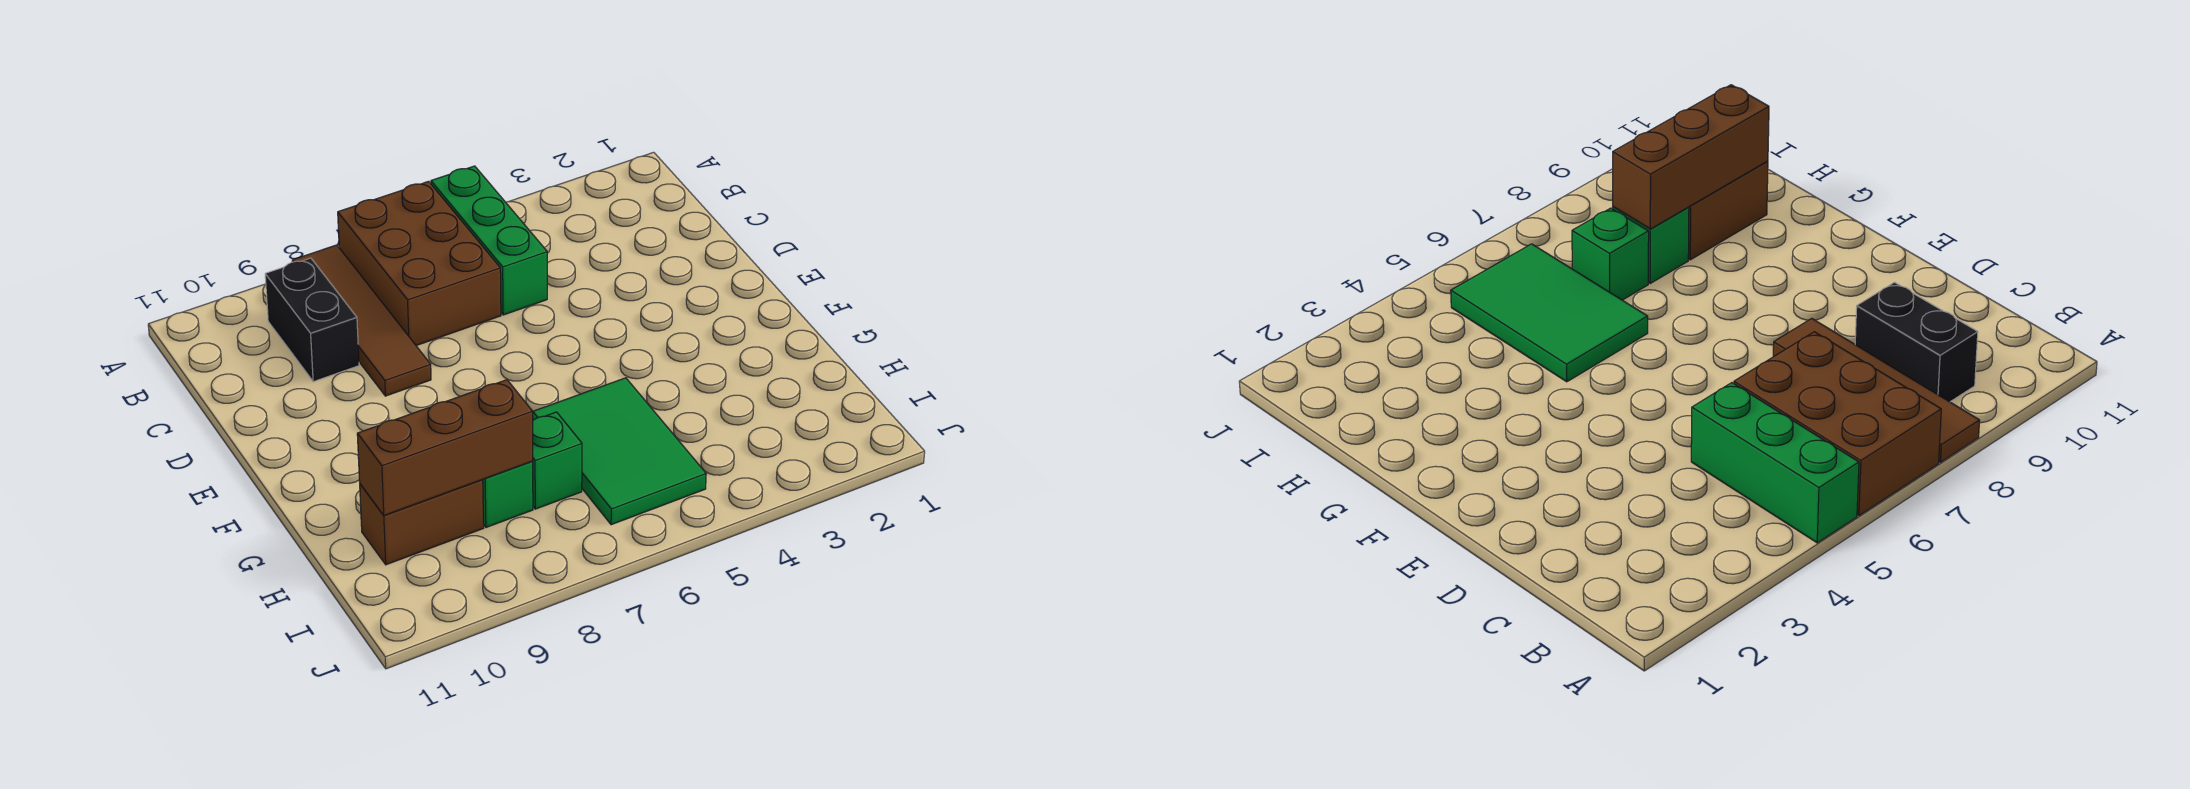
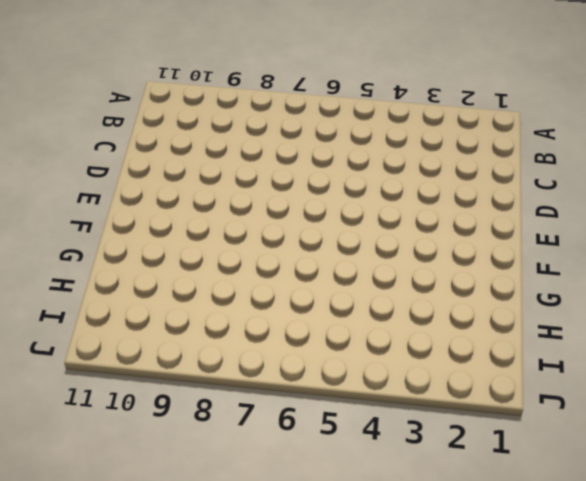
none -> green 1x3 brick [431,166,547,315]
none -> brown 2x3 brick [338,181,501,346]

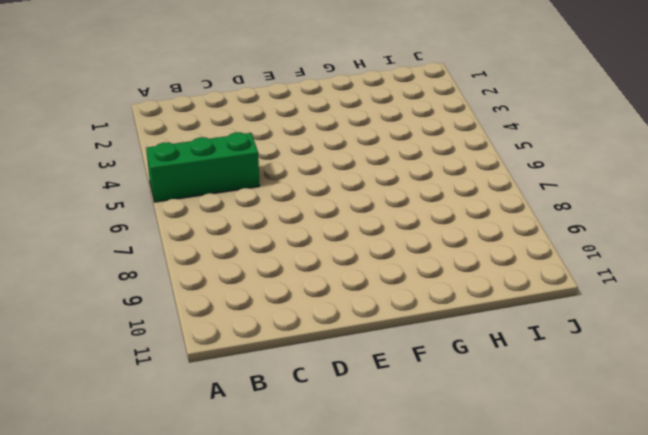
none -> brown 2x3 brick [338,181,501,346]
none -> brown 1x4 tile [292,245,431,396]

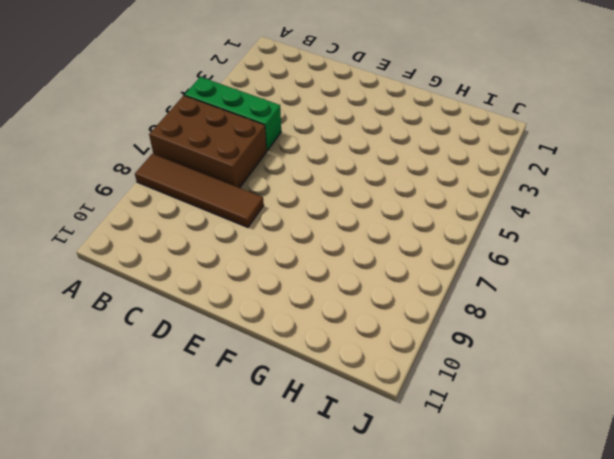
none -> black 1x2 brick [265,258,359,382]
none -> green 2x3 tile [533,378,706,525]

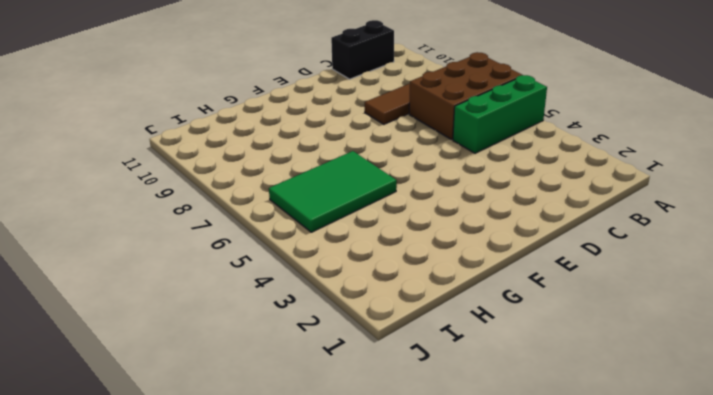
black 1x2 brick [331,20,394,79] -> black 1x2 brick moved to [265,258,359,382]
none -> green 1x1 brick [532,412,582,509]
none -> green 1x1 brick [483,461,533,527]

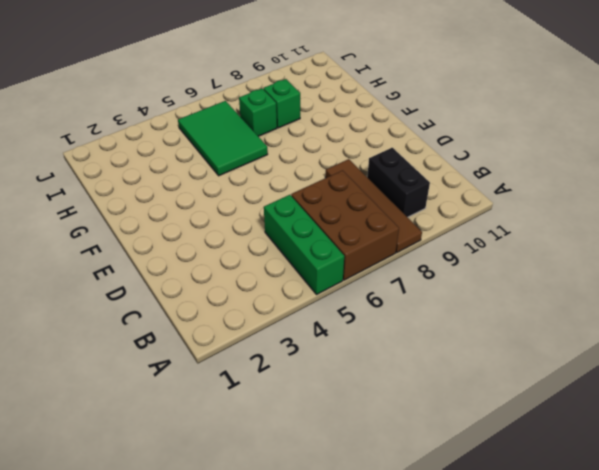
none -> brown 1x2 brick [360,480,484,565]
none -> brown 1x3 brick [357,380,533,515]

